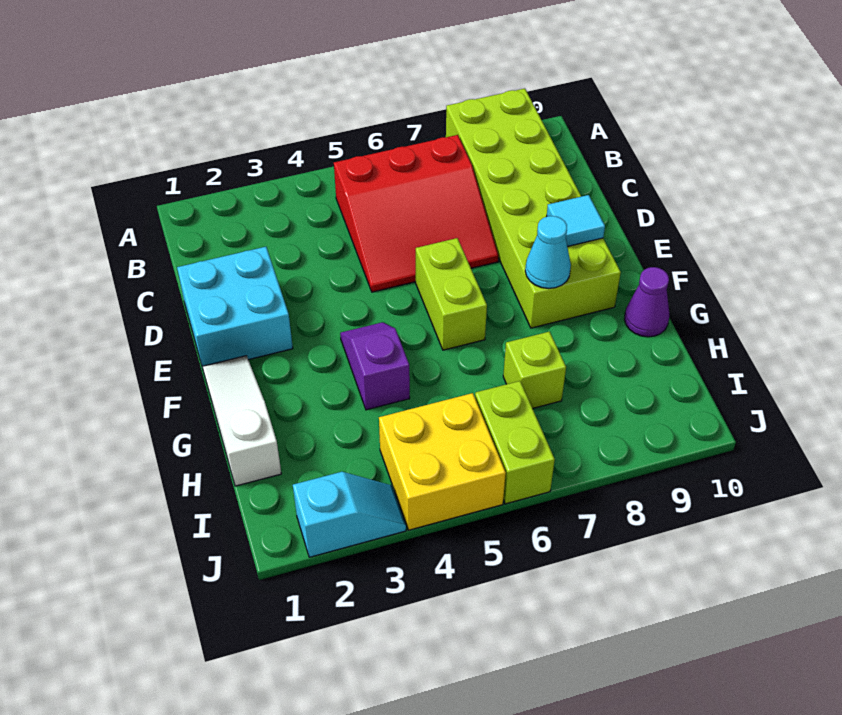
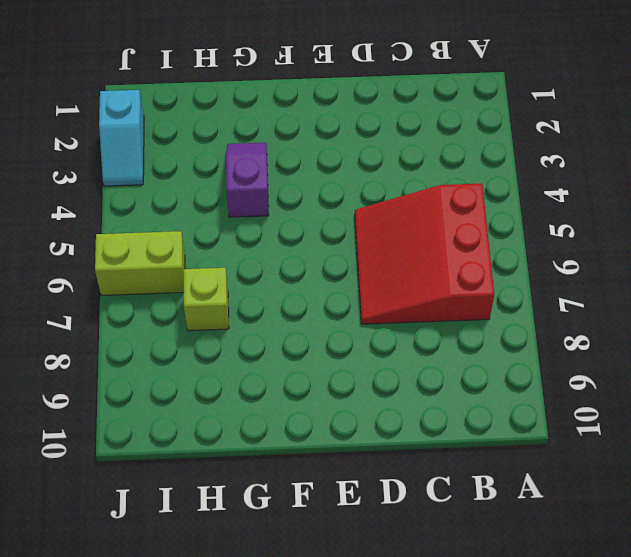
purple 1x2 slope [226,143,269,217] -> purple 1x2 slope turned to [340,322,410,410]
none -> lime 2x6 brick [446,89,621,328]
none -> cyan 2x2 brick [177,247,293,368]
none -> lime 1x2 brick [416,238,487,350]

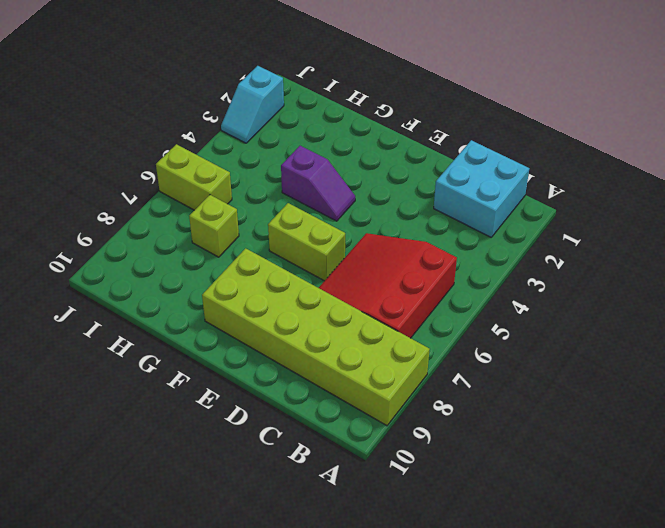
cyan 2x2 brick [434,140,529,237] -> cyan 2x2 brick moved to [177,247,293,368]
none -> white 1x3 slope [203,356,281,486]
none -> purple 1x1 cone [624,267,669,337]
none -> yellow 2x2 brick [379,393,506,530]

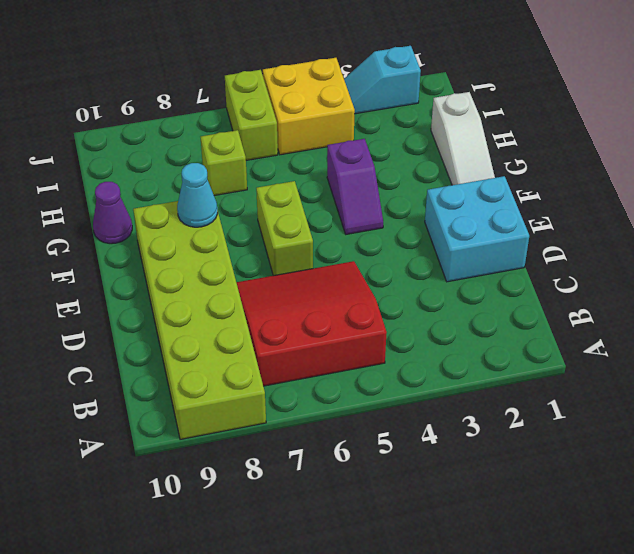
none -> cyan 1x1 tile [547,195,605,247]

